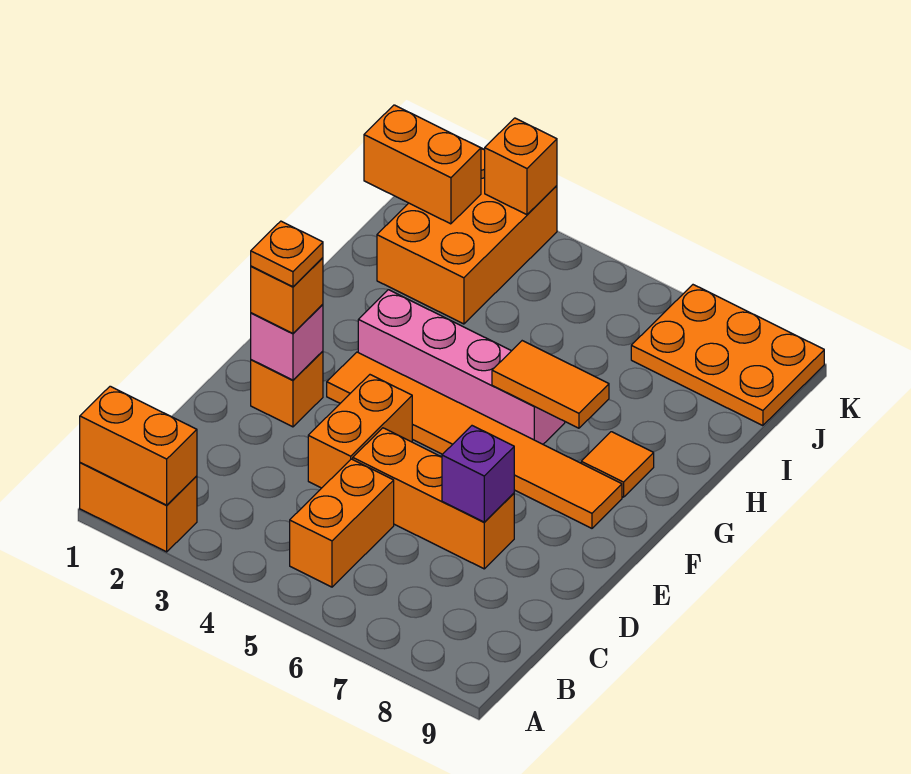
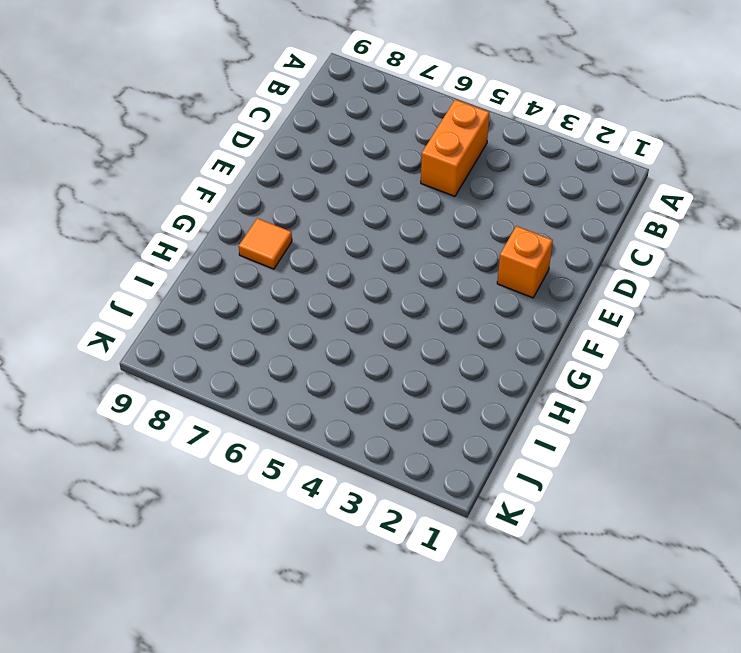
none -> orange 1x2 brick [80,463,197,552]
none -> orange 1x2 brick [308,375,412,488]
none -> orange 1x3 brick [353,428,514,569]

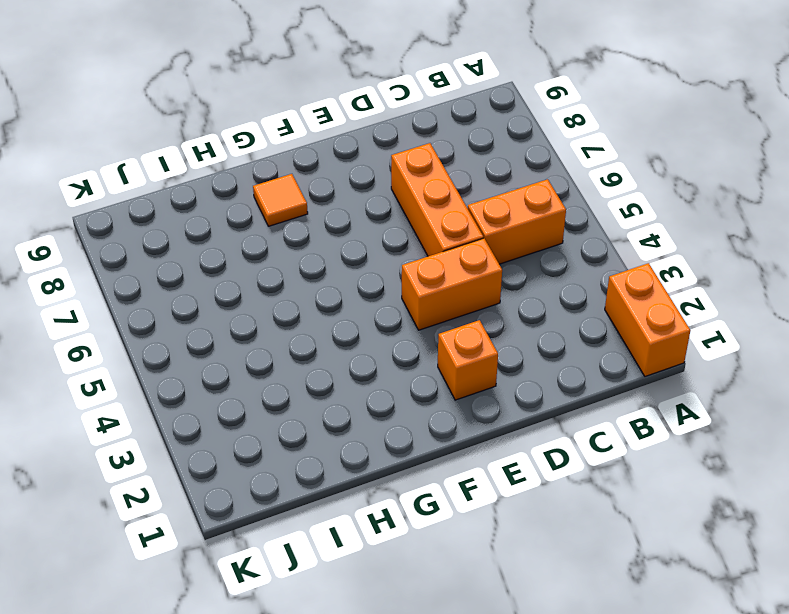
none -> orange 1x6 tile [327,352,622,528]
none -> pink 1x4 brick [358,290,565,444]
none -> orange 2x3 brick [377,148,557,324]

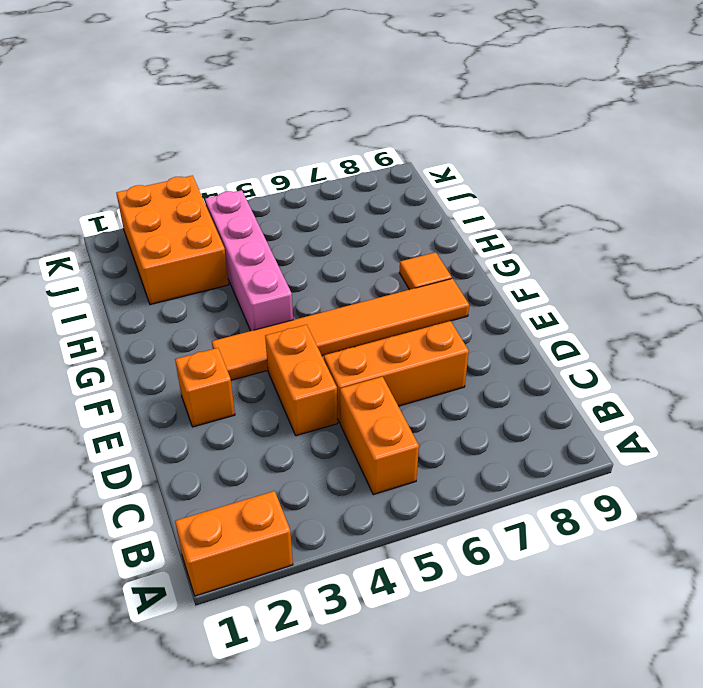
pink 1x4 brick [205,190,293,331] -> pink 1x4 brick turned to [358,290,565,444]
none -> orange 2x3 plate [631,285,824,426]
none -> orange 1x2 brick [80,386,197,505]
none -> purple 1x1 brick [442,426,514,522]

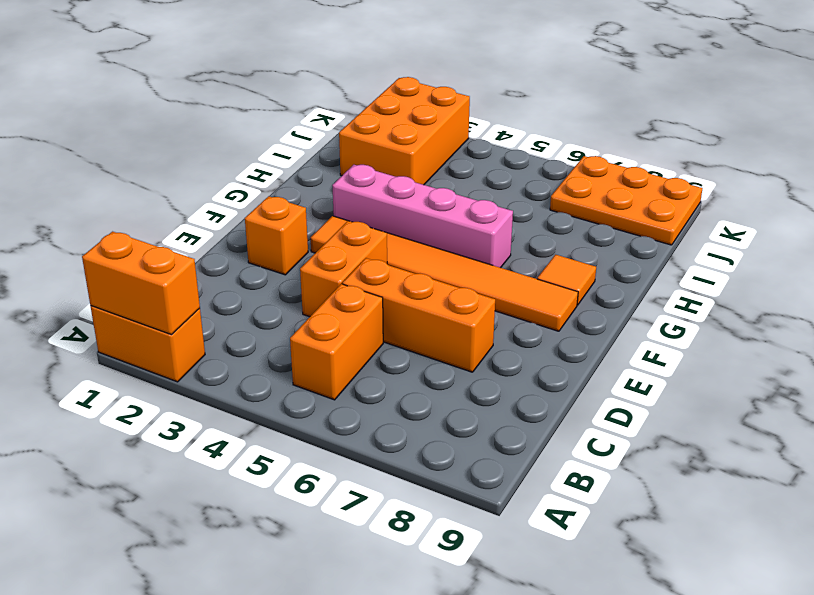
none -> purple 1x1 brick [442,426,514,522]
none -> pink 1x1 brick [251,304,323,380]
none -> orange 1x2 tile [492,341,609,428]

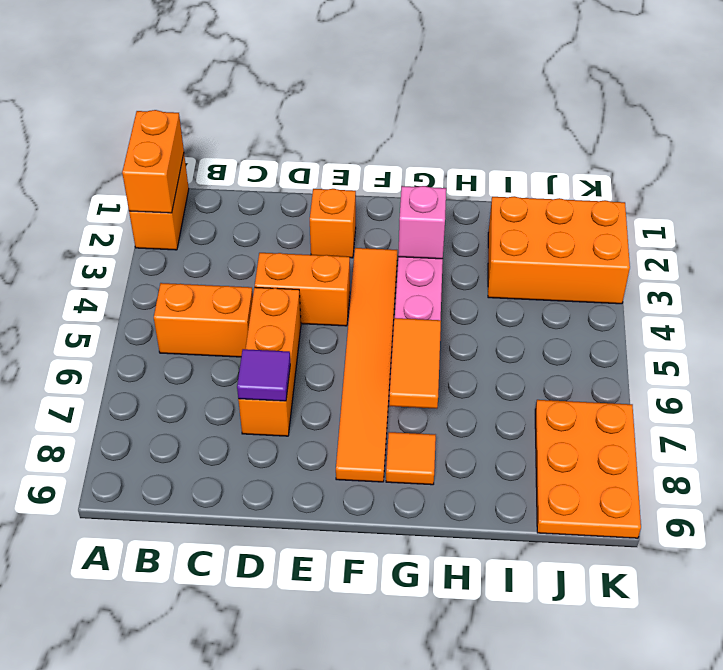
purple 1x1 tile [237,349,290,401] -> purple 1x1 brick [442,426,514,522]
pink 1x1 brick [398,186,446,259] -> pink 1x1 brick moved to [251,304,323,380]
none -> orange 1x2 brick [364,105,481,224]
none -> orange 1x1 brick [485,118,557,215]
none -> orange 1x1 brick [251,258,323,334]

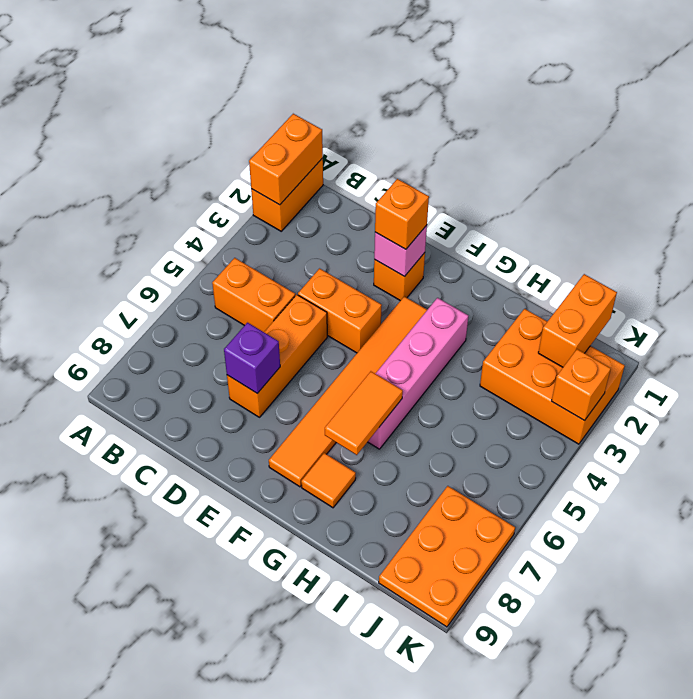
none -> orange 1x1 plate [251,221,323,287]

